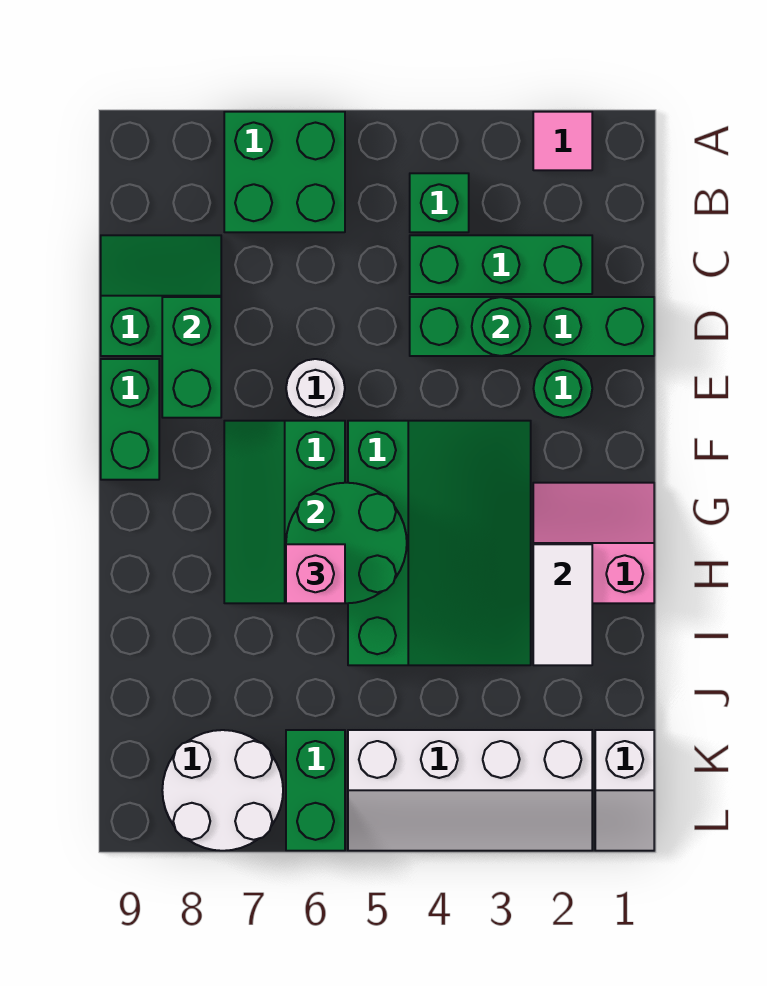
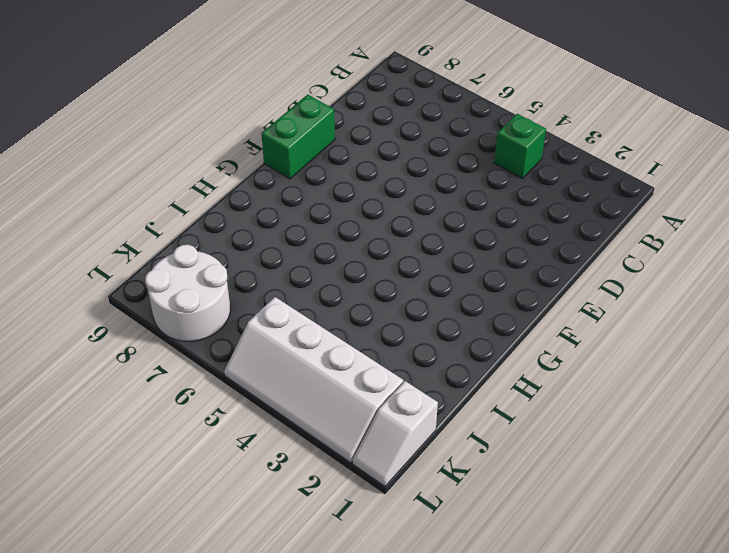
none -> pink 1x1 tile [533,112,592,170]
none -> green 2x2 brick [224,112,345,232]
none -> green 1x3 brick [410,235,592,294]

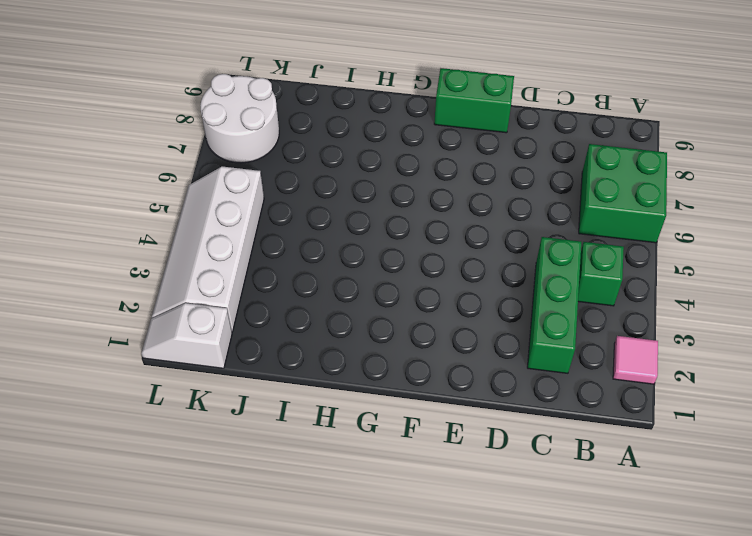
none -> green 2x2 slope [101,235,221,356]
none -> green 1x4 brick [410,297,654,356]
none -> green 1x1 round brick [534,359,592,418]

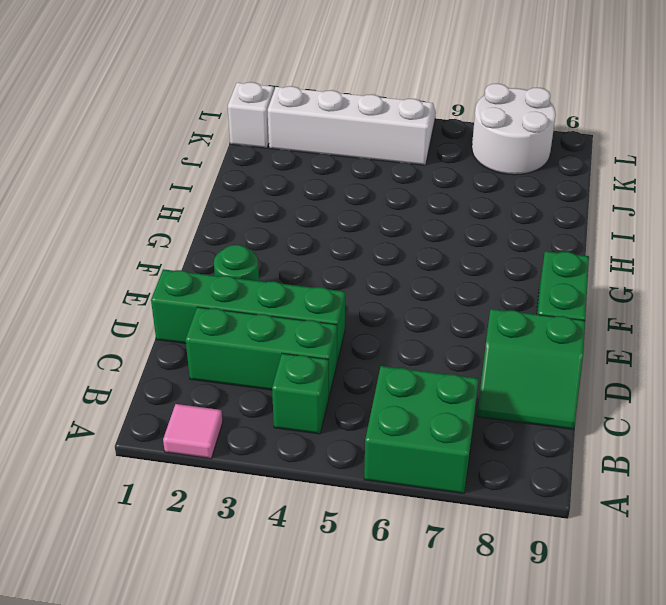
none -> white 1x1 round brick [286,359,345,418]
none -> green 3x4 slope [348,421,531,665]
none -> green 2x3 slope [224,421,345,603]

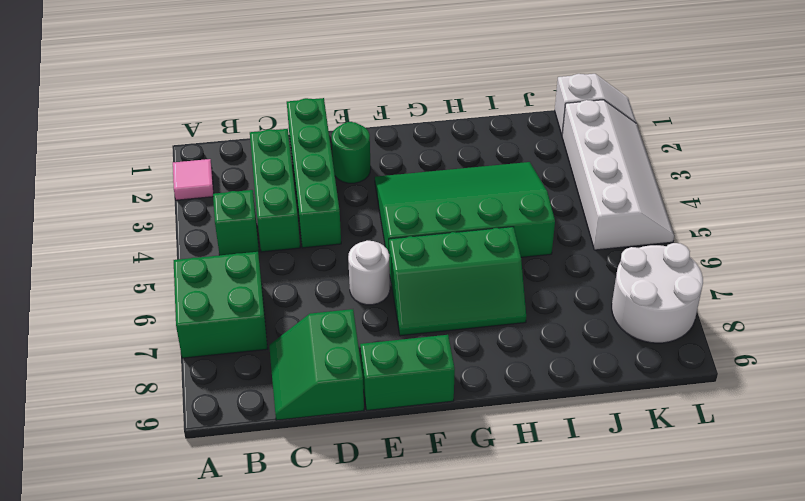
none -> pink 2x2 slope [533,483,654,603]
none -> green 1x2 brick [286,730,345,851]
none -> green 1x1 round brick [472,297,530,356]

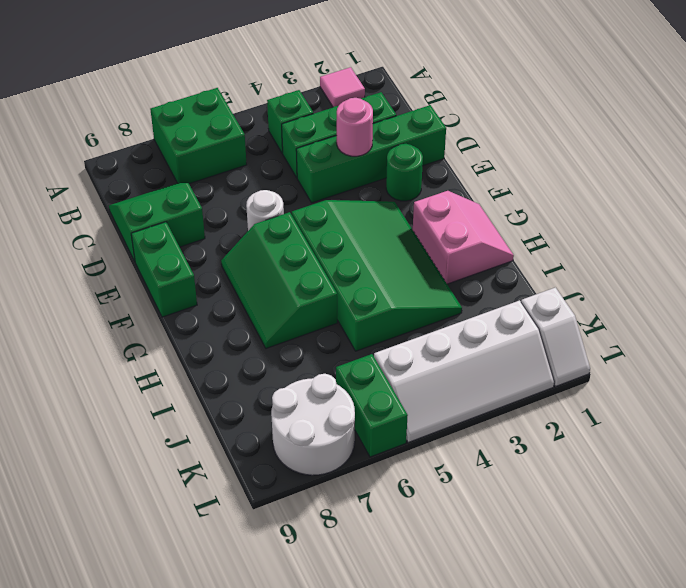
pink 1x1 round brick [337,98,373,156] -> green 1x1 round brick [472,297,530,356]
pink 2x2 slope [413,191,514,284] -> pink 2x2 slope turned to [533,483,654,603]
none -> green 1x2 brick [162,297,221,418]
none -> green 2x2 round brick [286,483,407,603]
none -> white 1x2 tile [533,544,592,665]

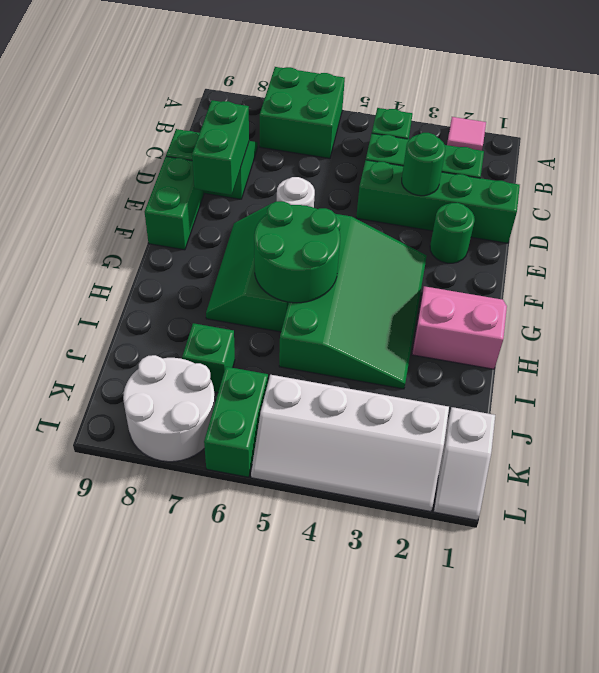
green 1x1 brick [182,323,235,392] -> none
none -> white 1x2 tile [533,544,592,665]
none -> pink 1x1 brick [286,544,345,603]

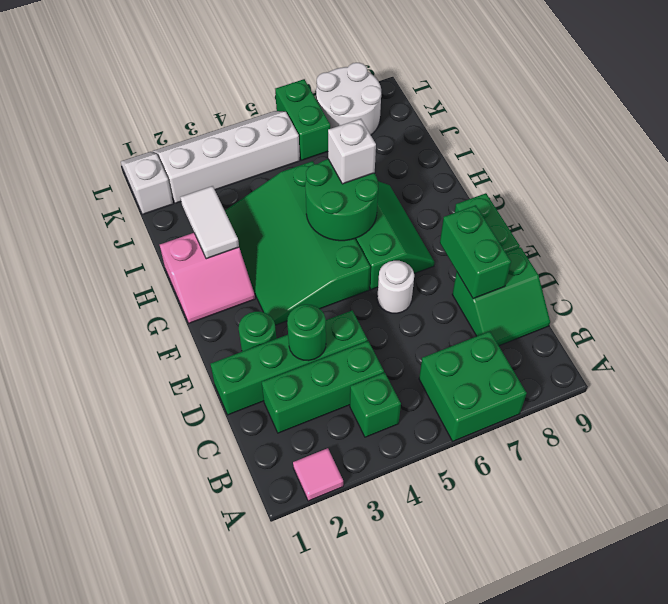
white 1x1 brick [328,119,376,184] -> pink 1x1 brick [286,544,345,603]

